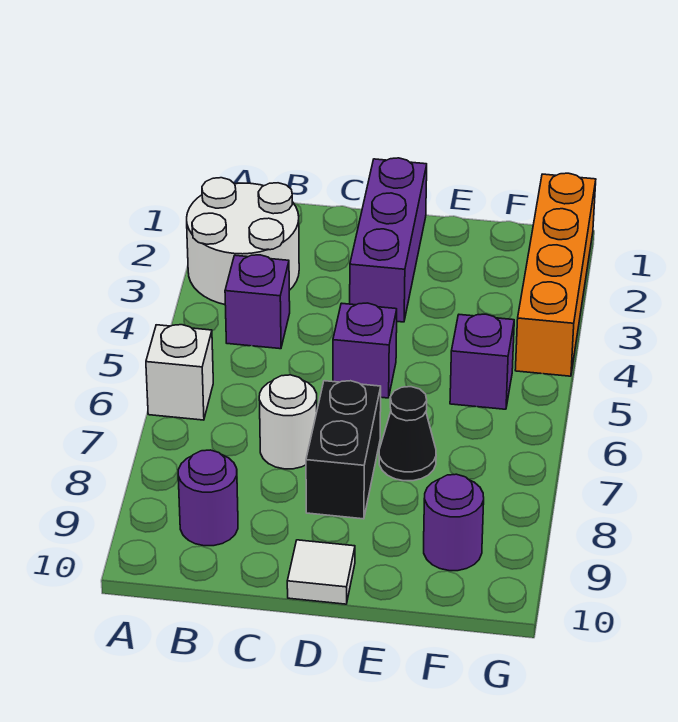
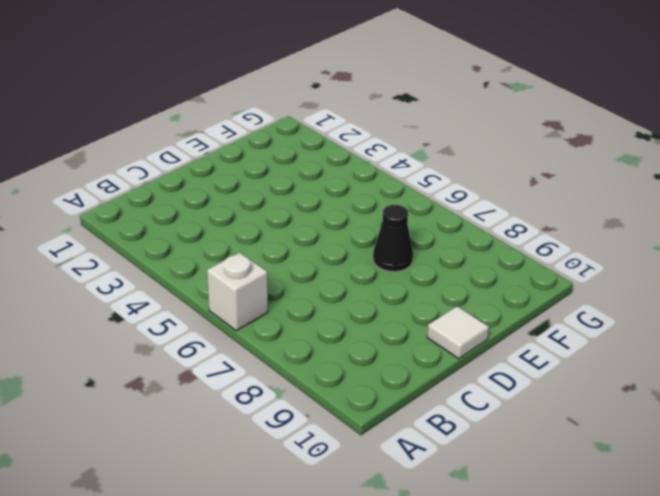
none -> white 2x2 round brick [187,178,299,304]
none -> purple 1x1 brick [225,255,290,349]
none -> purple 1x1 round brick [178,450,238,546]

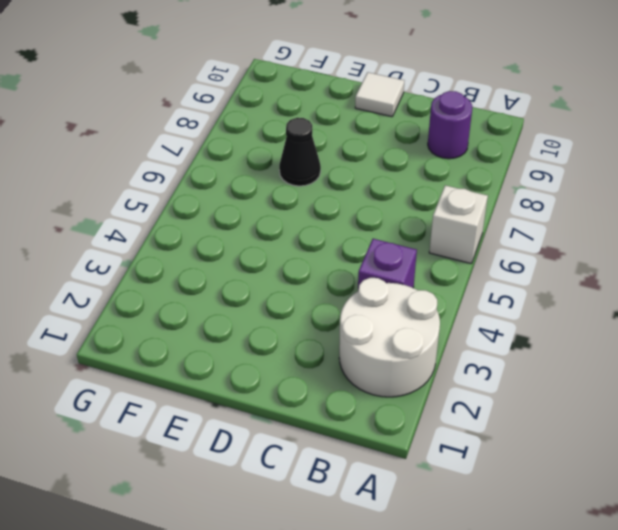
none -> white 1x1 round brick [259,375,317,469]
none -> purple 1x3 brick [350,158,427,322]
none -> purple 1x1 brick [333,303,397,398]

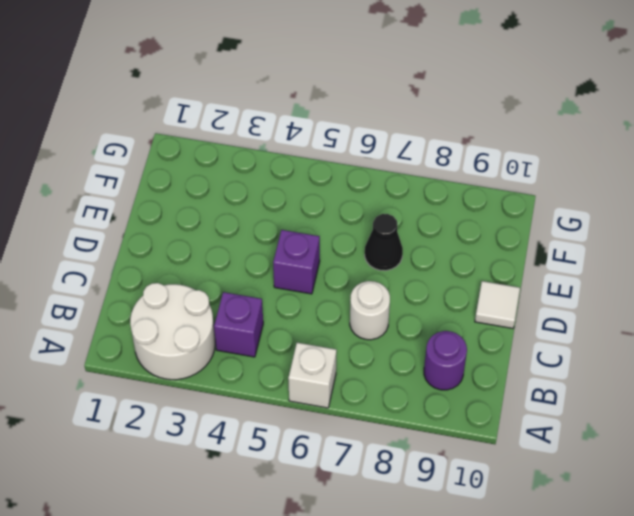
none -> purple 1x3 brick [350,158,427,322]
none -> black 1x2 brick [306,381,381,519]
none -> purple 1x1 brick [450,314,514,409]

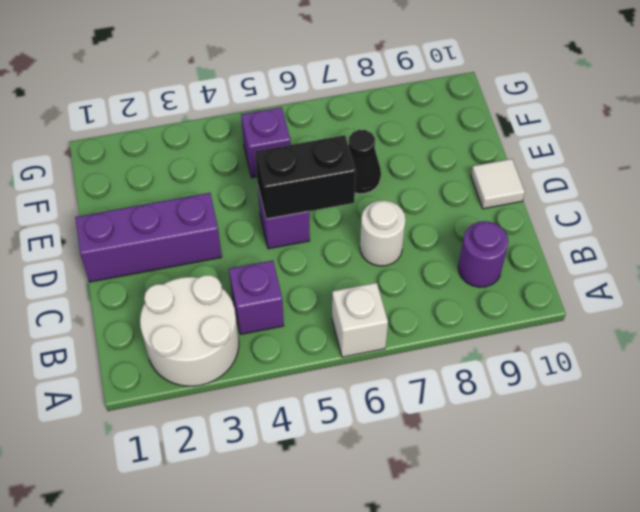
black 1x2 brick [255,135,356,219] -> black 1x2 brick moved to [306,381,381,519]
none -> purple 1x1 round brick [424,474,484,571]
none -> orange 1x4 brick [515,173,596,376]

